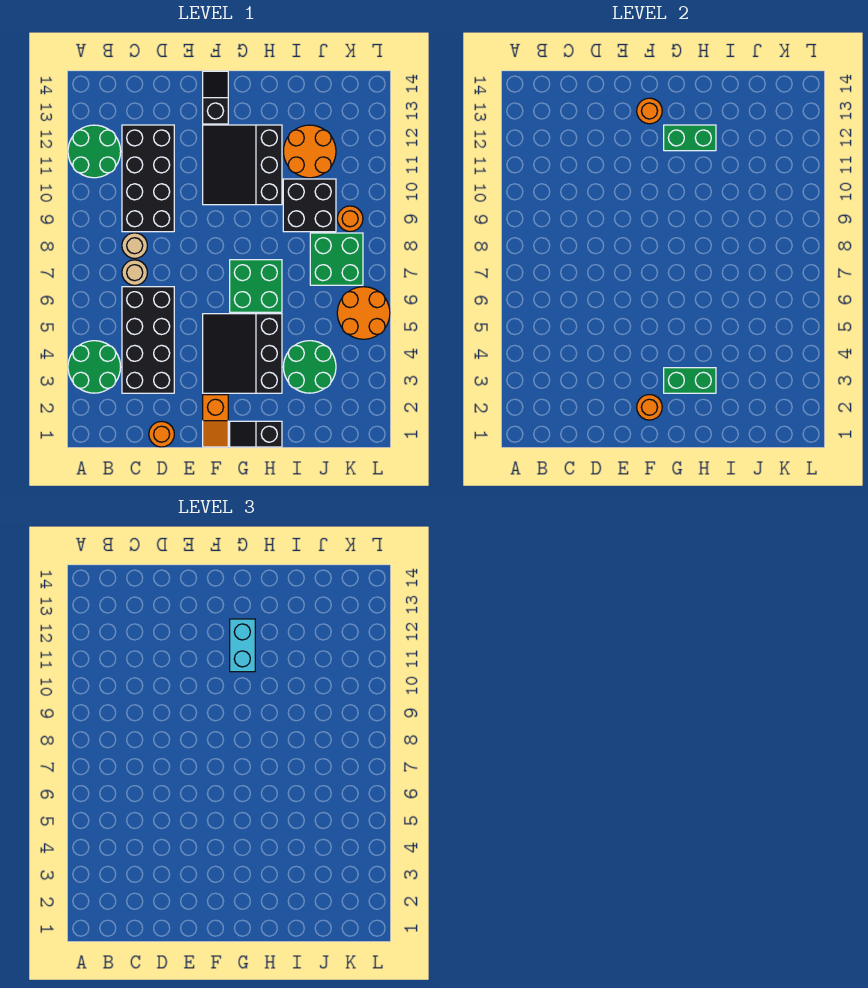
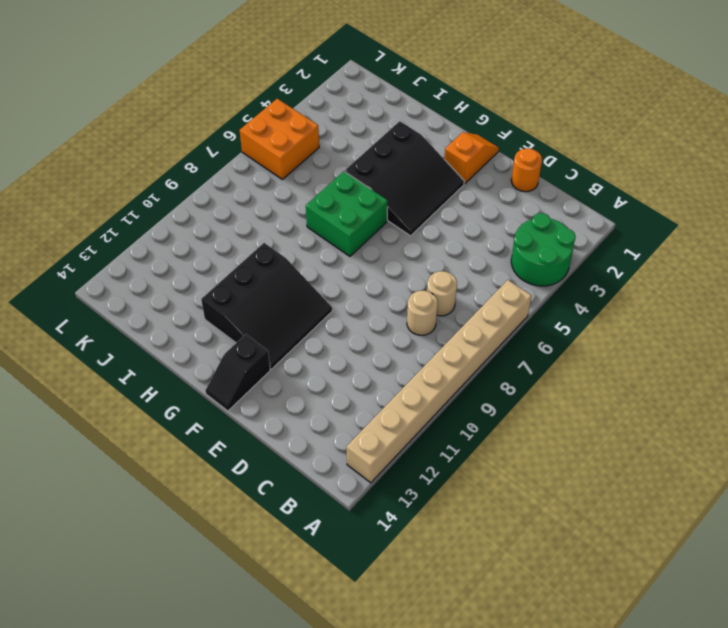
tan 1x8 brick [347,280,532,483] -> green 2x2 round brick [68,125,121,178]
orange 2x2 brick [240,99,319,179] -> orange 2x2 round brick [337,287,390,339]
none -> black 2x4 brick [122,287,174,393]
none -> black 2x4 brick [122,125,174,232]
none -> black 1x2 slope [230,421,282,447]

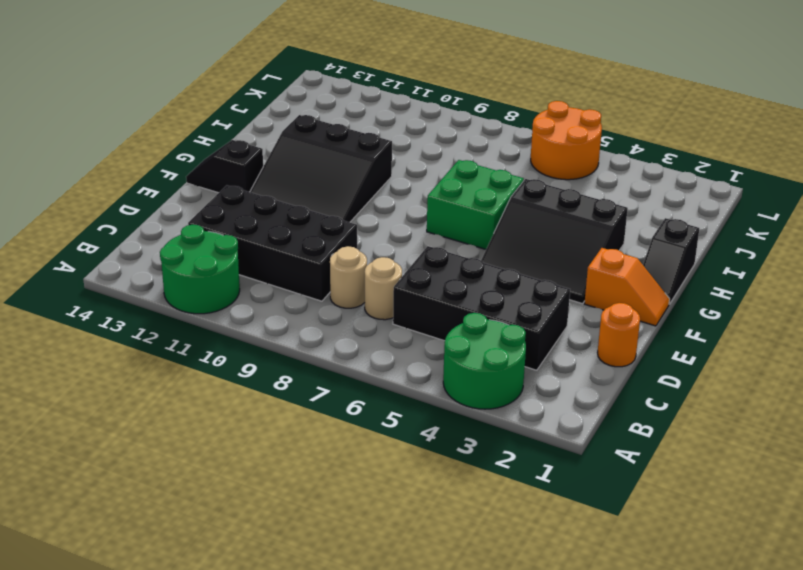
none -> green 2x2 round brick [283,341,336,393]
none -> black 2x2 brick [283,179,336,232]
none -> orange 2x2 round brick [283,125,336,178]

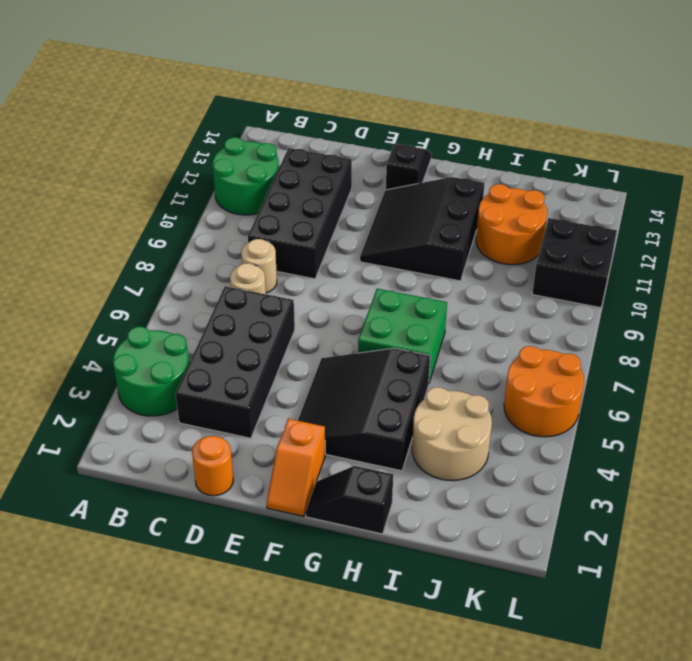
tan 2x2 round brick [412,387,492,481] -> green 2x2 round brick [283,341,336,393]
black 2x2 brick [532,218,617,308] -> black 2x2 brick moved to [283,179,336,232]
none -> green 2x2 brick [310,233,363,285]
none -> orange 1x1 round brick [337,206,363,232]
none -> orange 1x1 round brick [637,395,662,420]

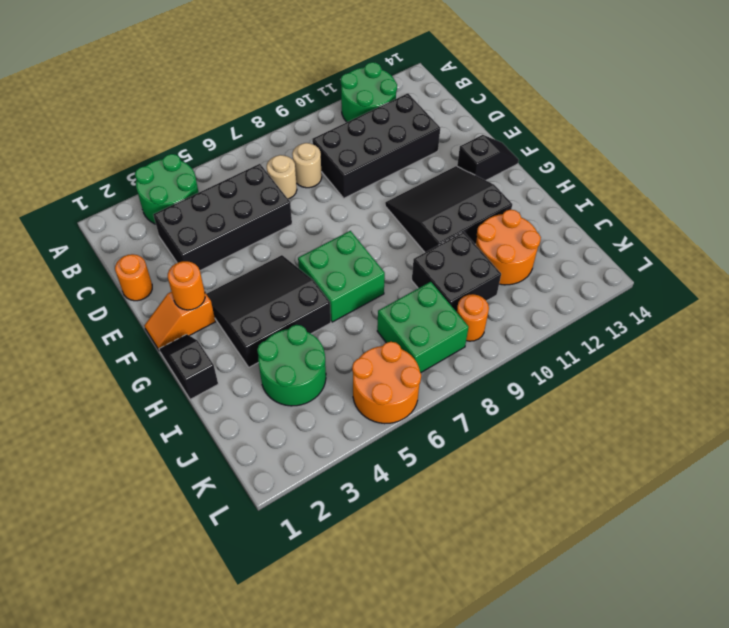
none -> orange 1x1 round brick [637,98,662,124]
none -> green 1x2 brick [664,368,716,393]
none -> green 1x2 brick [664,125,716,151]

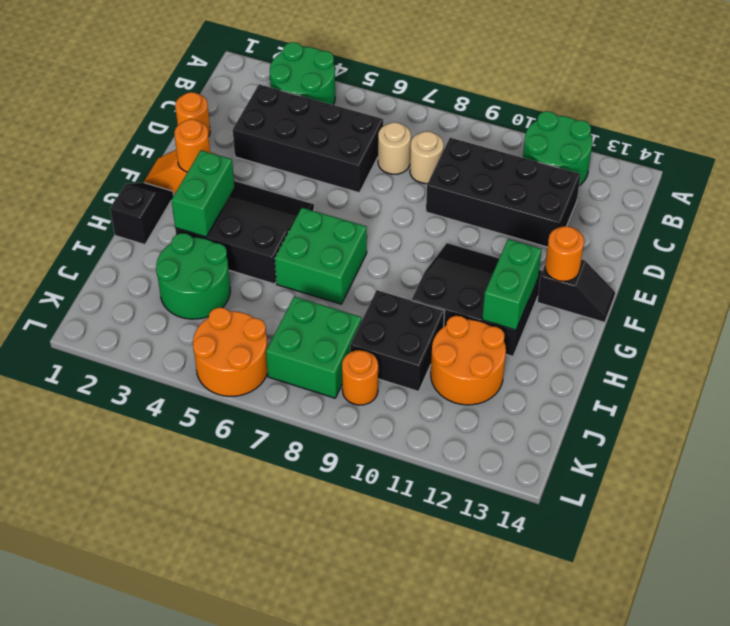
none -> cyan 1x2 brick [230,619,255,672]

